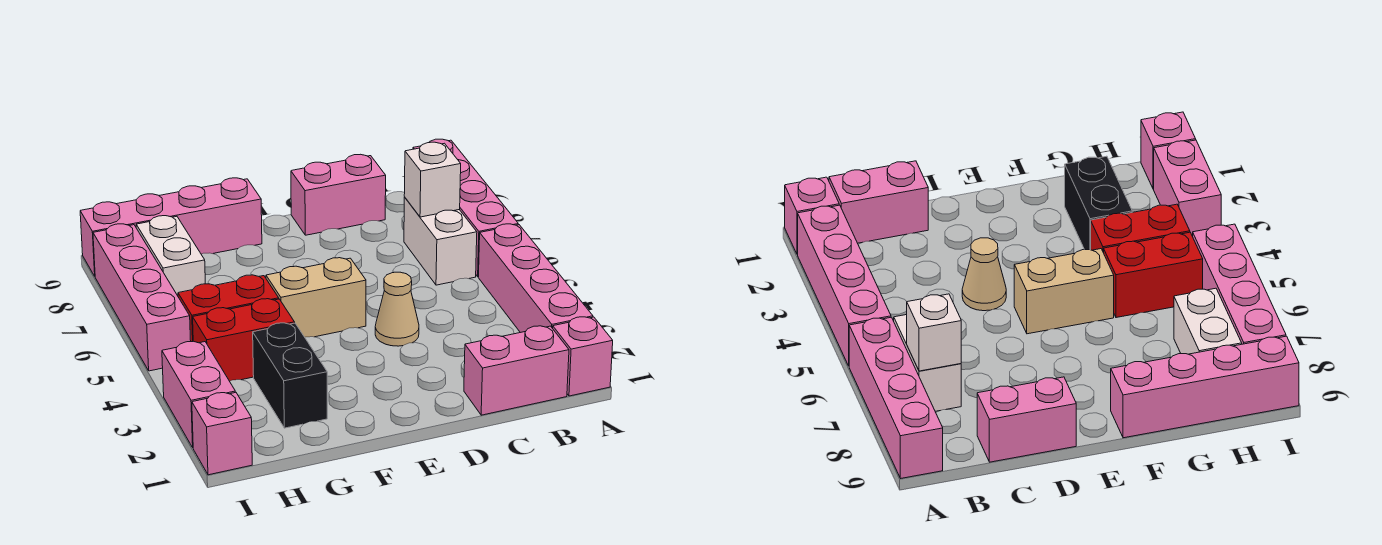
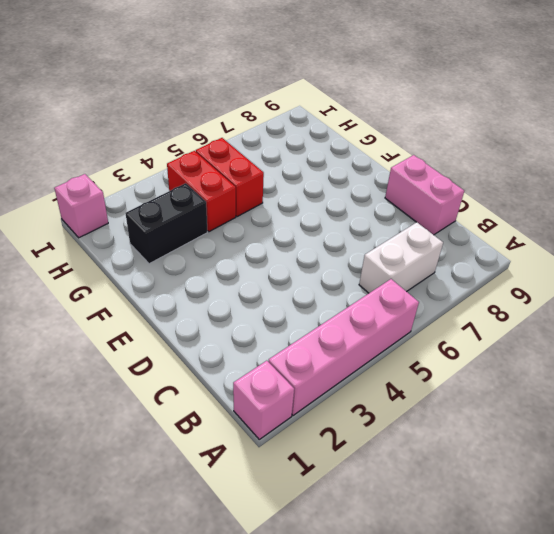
none -> pink 1x4 brick [413,139,518,277]
none -> pink 1x2 brick [464,326,569,415]
none -> tan 1x1 cone [375,272,419,346]

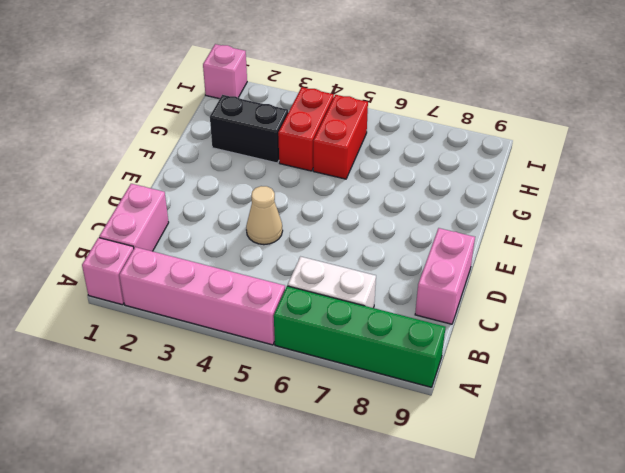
green 1x4 brick [274,286,445,387] -> pink 1x4 brick [413,139,518,277]
none -> tan 1x2 brick [266,258,366,337]
none -> pink 1x4 brick [80,178,262,276]
none -> white 1x2 brick [136,216,205,296]

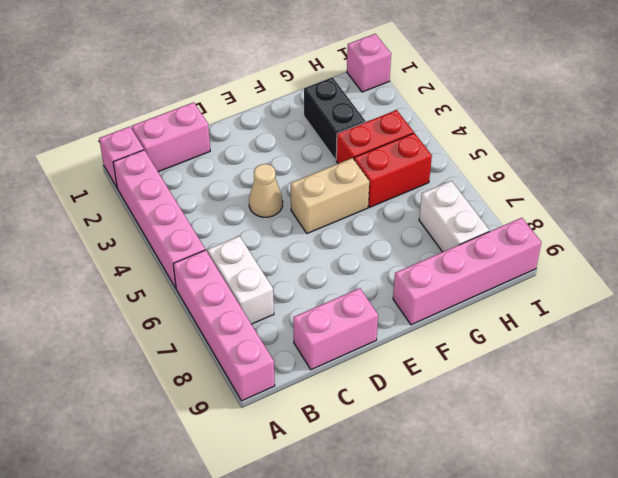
none -> pink 1x2 brick [162,341,235,447]
none -> pink 1x4 brick [93,224,191,371]
none -> white 1x1 brick [404,142,461,217]

